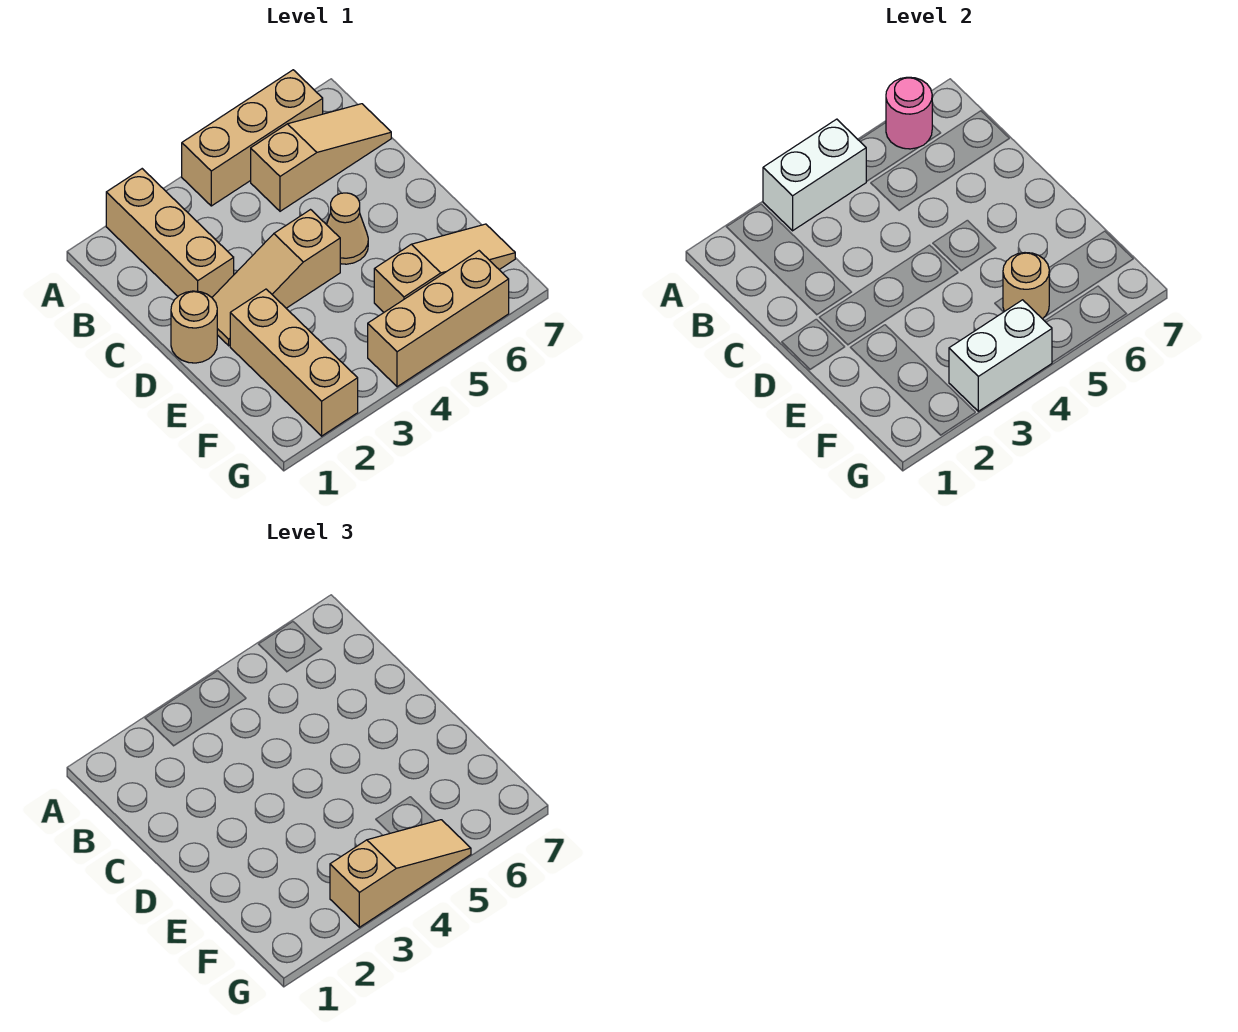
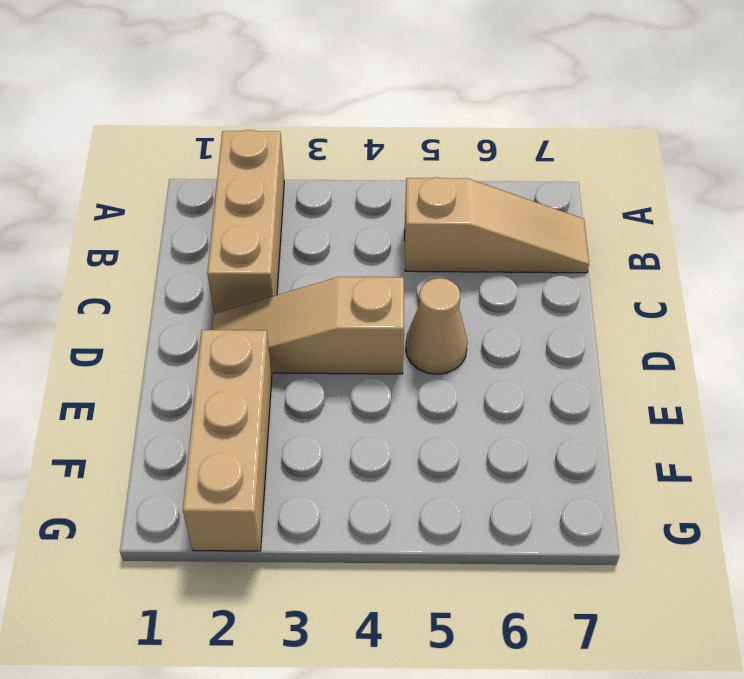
none -> tan 1x3 brick [182,70,323,206]
none -> tan 1x1 round brick [171,291,217,363]
none -> tan 1x3 slope [374,224,515,312]

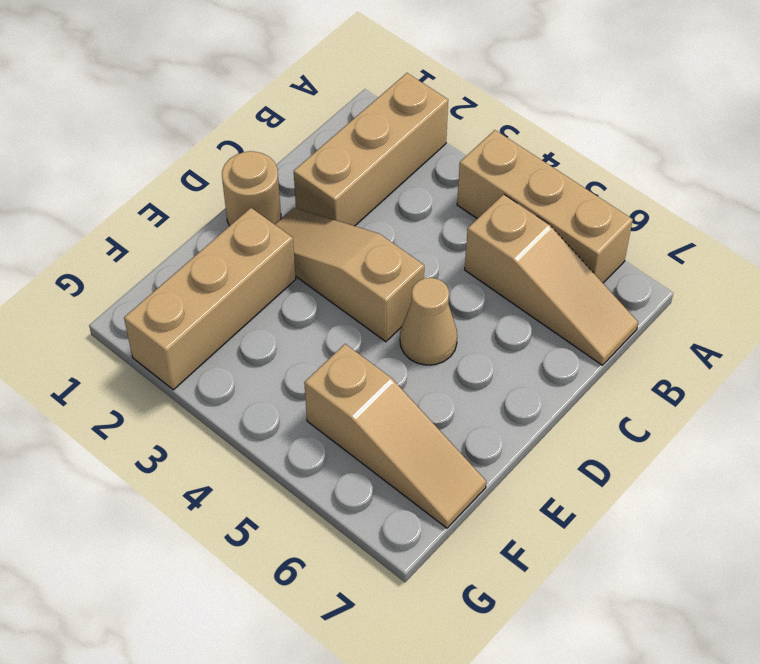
none -> tan 1x3 brick [368,251,509,387]
none -> white 1x2 brick [763,119,867,231]
none -> pink 1x1 round brick [886,77,932,149]

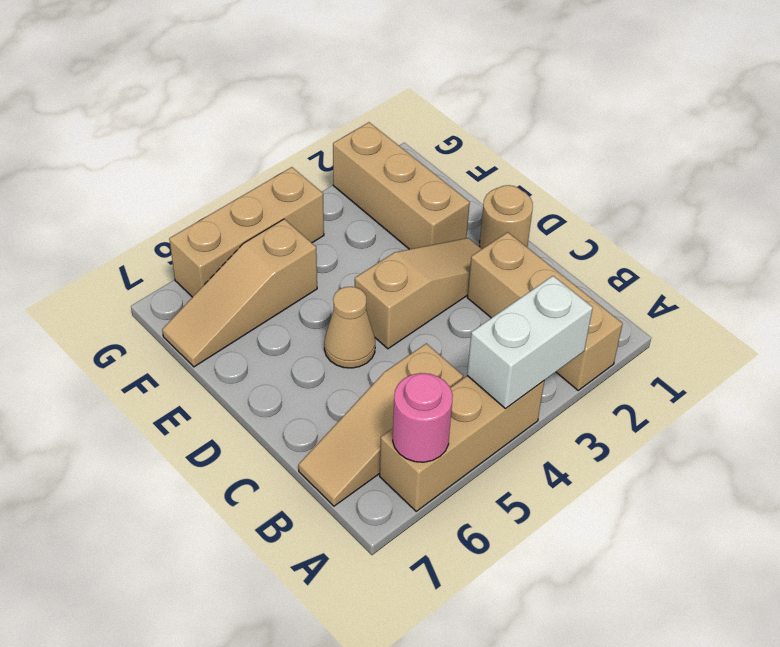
none -> tan 1x1 round brick [1003,253,1049,319]
none -> white 1x2 brick [949,300,1052,411]
none -> tan 1x3 slope [330,820,471,927]

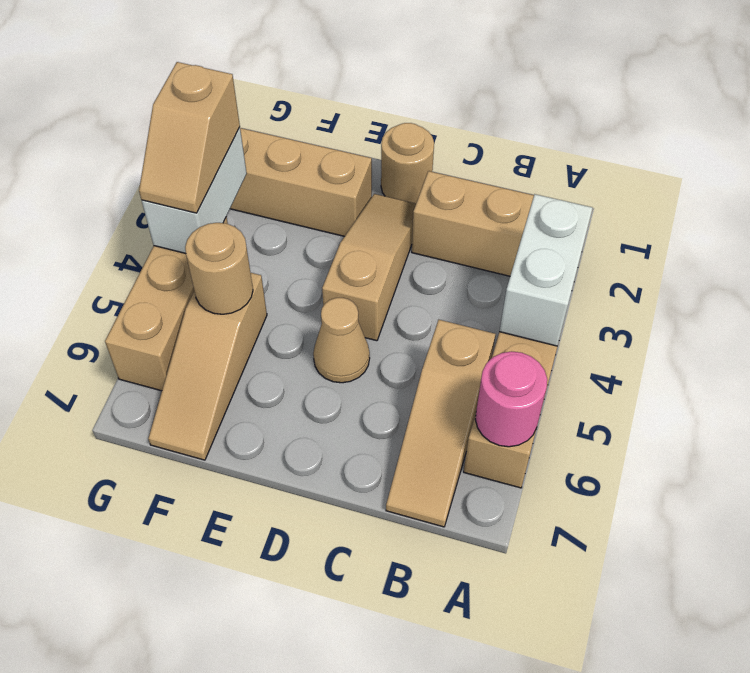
tan 1x2 slope [139,62,240,213] -> tan 1x3 slope [330,820,471,927]

